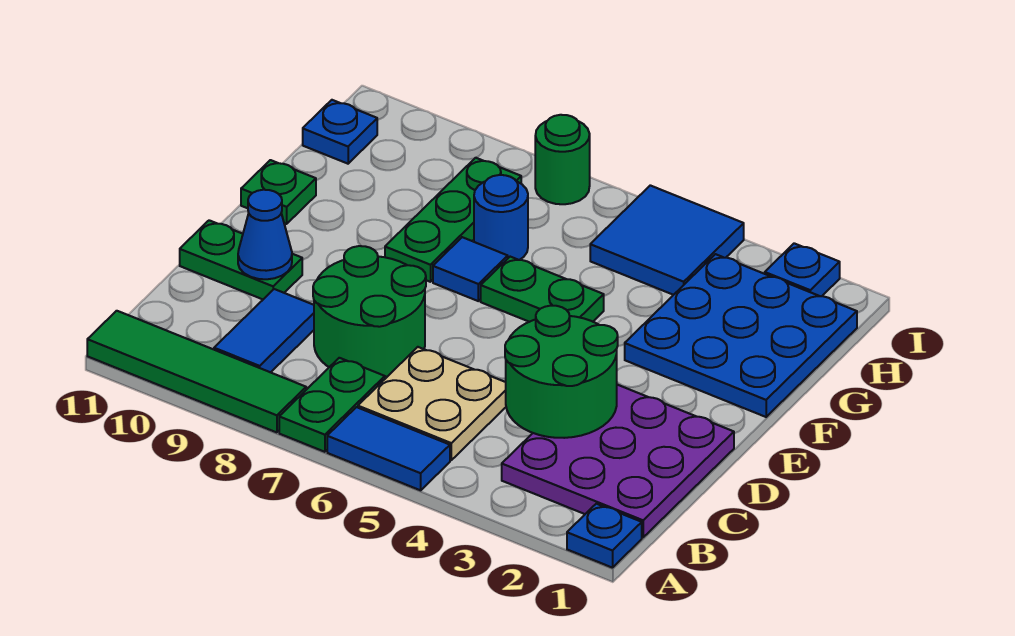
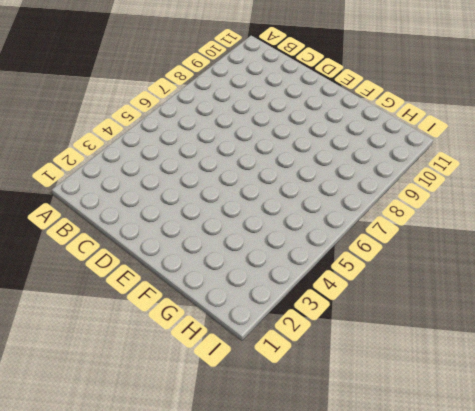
none -> blue 1x1 plate [567,504,642,568]
none -> blue 1x2 tile [327,407,450,490]
none -> green 1x2 plate [279,358,385,452]

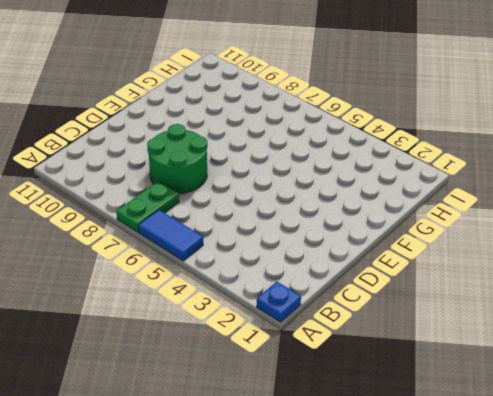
none -> green 1x4 tile [87,311,306,432]
none -> purple 3x3 plate [502,385,734,537]
none -> tan 2x2 plate [358,347,506,460]

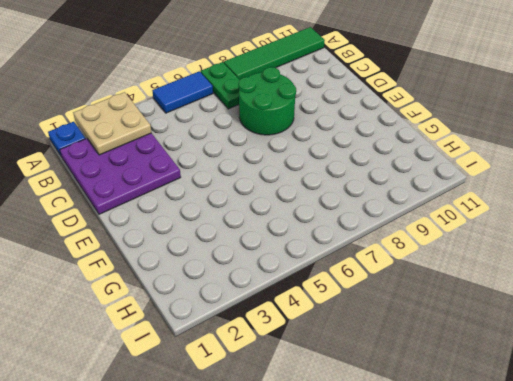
tan 2x2 plate [73,92,151,155] -> tan 2x2 plate moved to [358,347,506,460]
none -> blue 1x2 tile [214,289,314,372]
none -> green 1x2 plate [180,220,302,299]
none -> blue 3x3 plate [625,254,857,417]

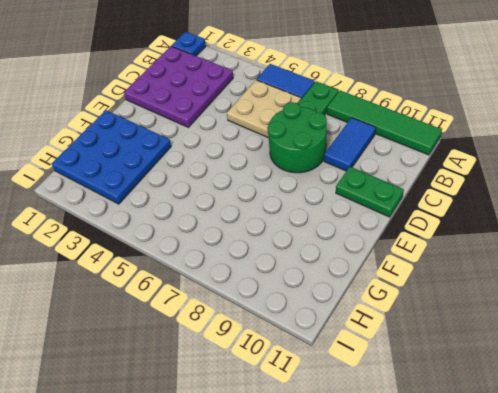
none -> green 1x2 plate [481,257,604,322]
none -> blue 1x1 tile [433,237,508,301]
none -> green 1x3 plate [385,158,521,282]

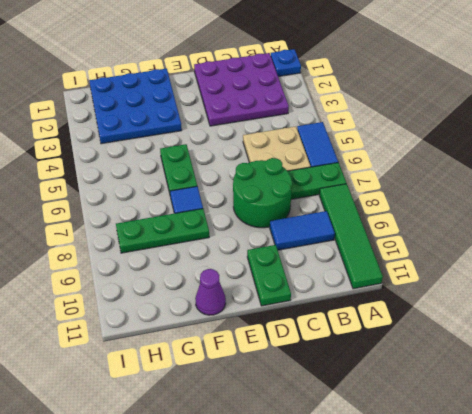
purple 1x1 cone [195,269,226,315] -> green 1x1 plate [241,160,316,224]
none -> blue 1x1 round brick [474,175,528,260]
none -> blue 2x2 tile [590,185,744,295]
none -> blue 1x1 plate [303,100,377,164]

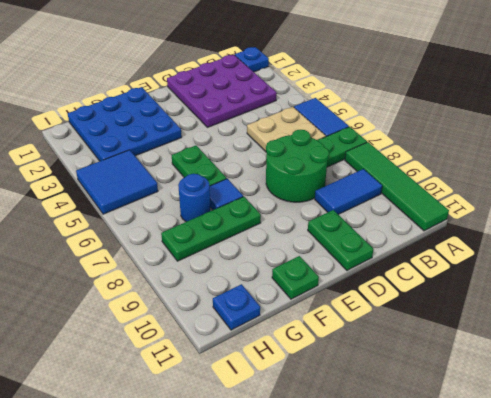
none -> blue 1x1 plate [765,243,840,296]
none -> green 1x1 round brick [535,115,590,204]
none -> green 2x2 round brick [505,306,618,438]

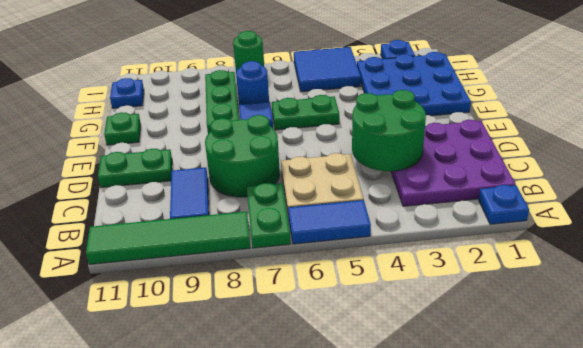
none -> blue 1x1 cone [238,190,292,279]

